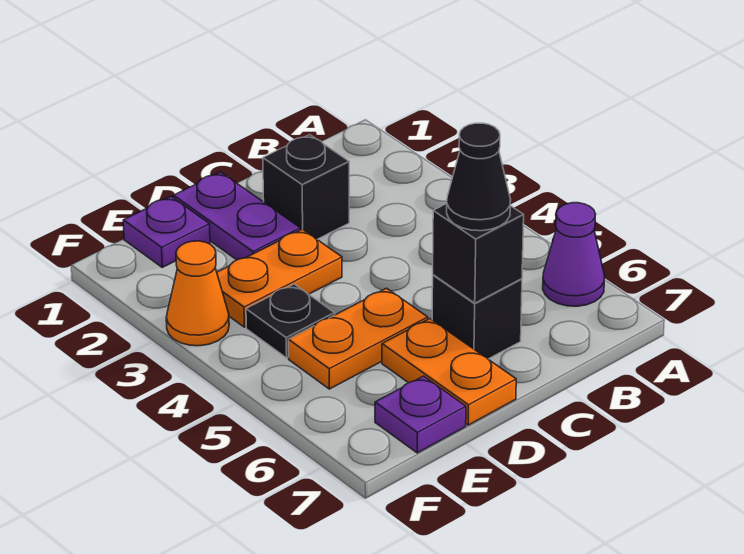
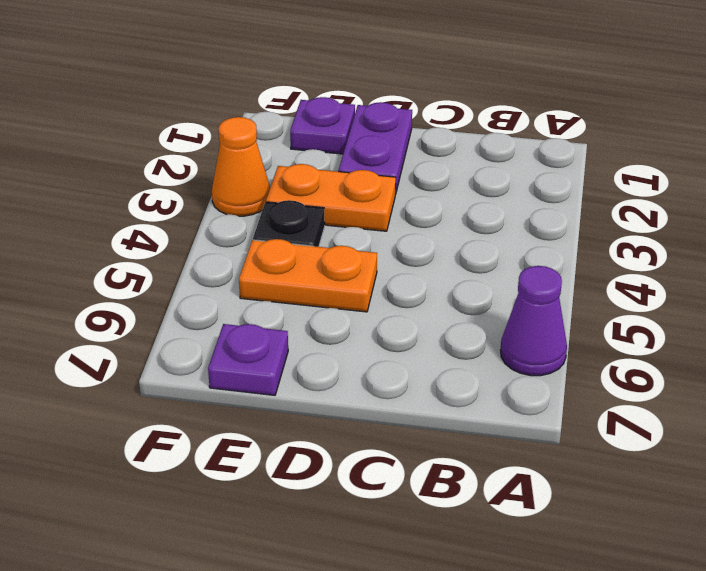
none -> black 1x1 brick [263,135,349,239]
none -> black 1x1 brick [432,275,522,359]
none -> orange 1x2 plate [382,319,516,425]

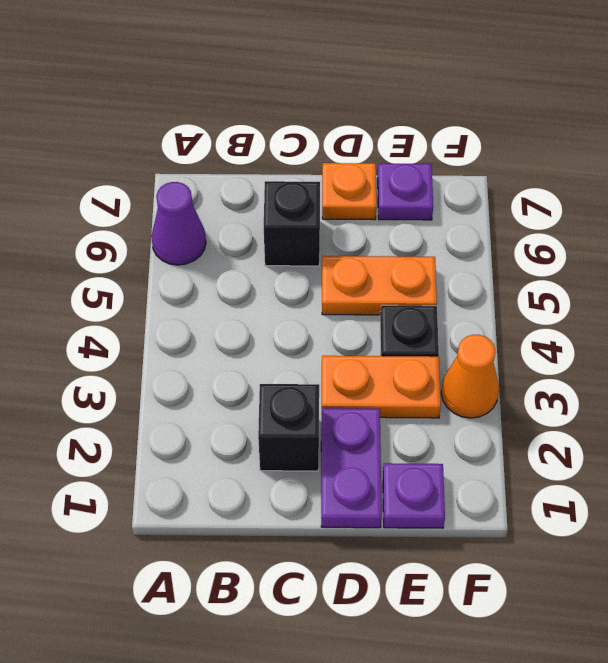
orange 1x1 plate [322,163,376,220] -> orange 1x2 plate [382,319,516,425]
none -> black 1x1 brick [433,204,524,303]
none -> black 1x1 cone [447,123,511,231]

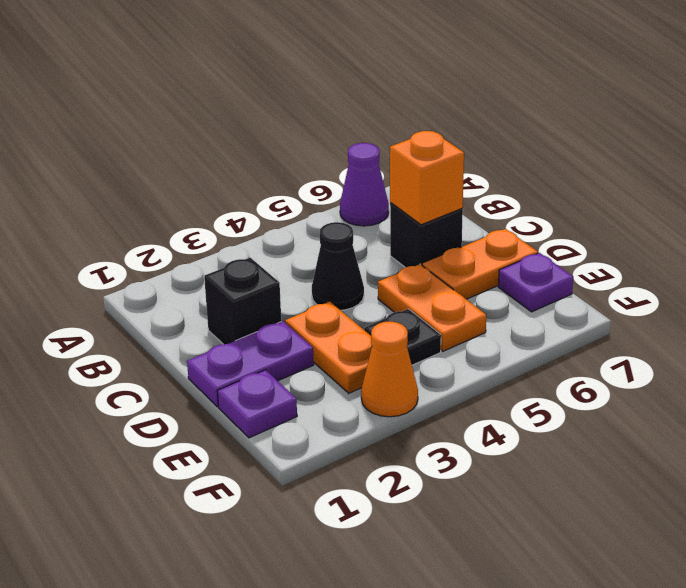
black 1x1 cone [312,222,364,310] -> black 1x1 cone moved to [447,123,511,231]
orange 1x1 brick [390,131,464,225] -> black 1x1 brick [433,204,524,303]

